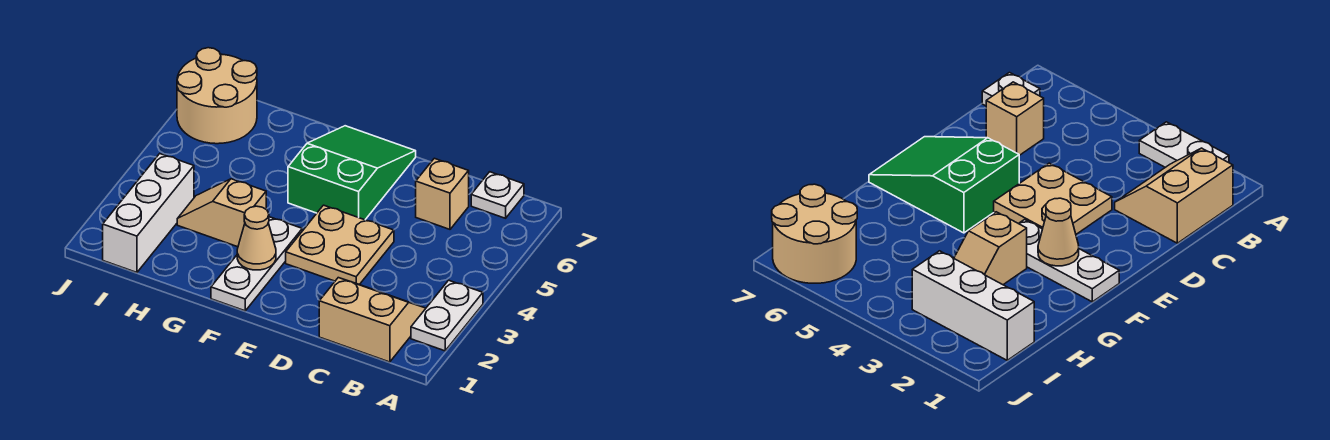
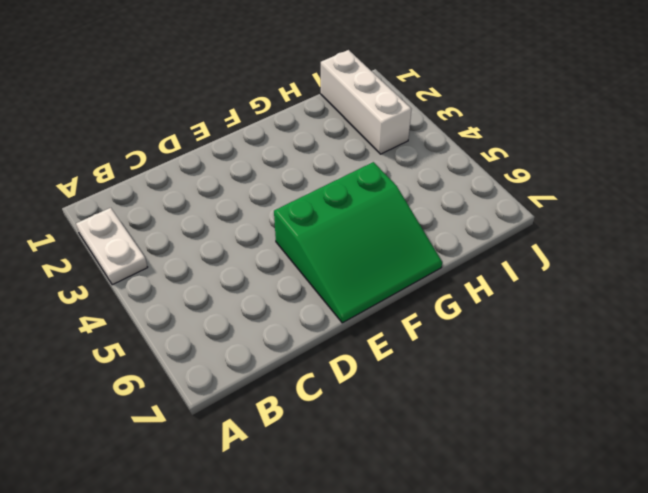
green 3x3 slope [274,162,442,323] -> green 2x3 slope [288,126,416,220]
none -> tan 2x2 slope [319,278,426,362]
none -> white 1x1 plate [471,172,524,218]

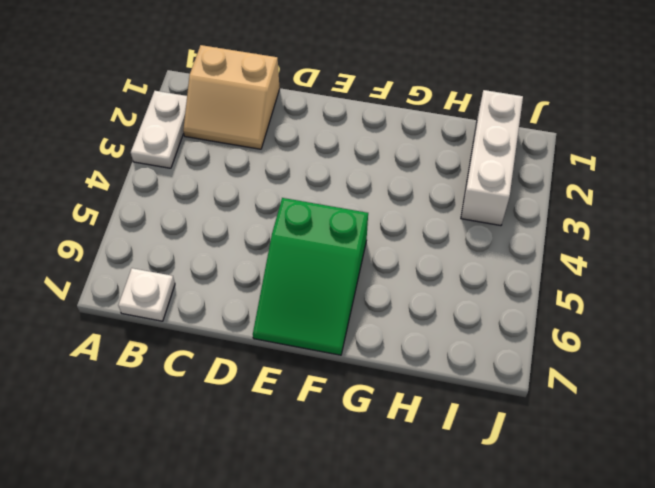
none -> tan 1x1 brick [416,158,469,229]
none -> tan 2x2 plate [286,205,394,285]

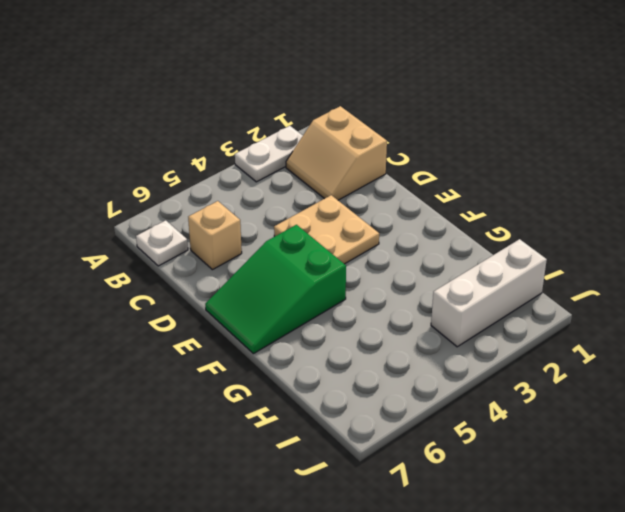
none -> white 1x3 plate [211,217,302,311]
none -> tan 1x2 slope [177,179,266,247]

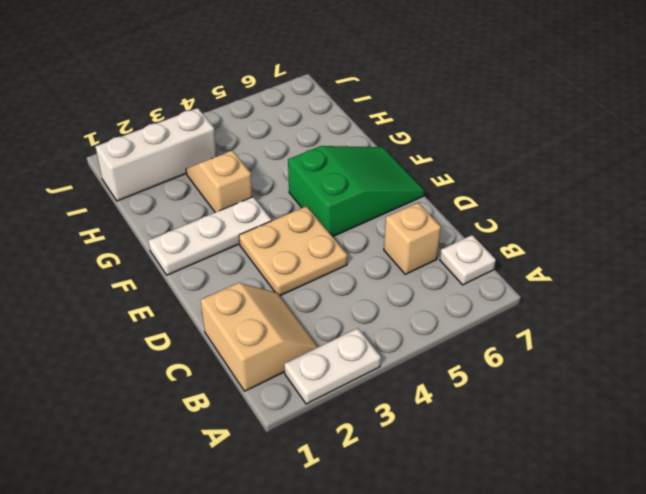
none -> tan 2x2 round brick [177,48,257,144]
none -> tan 1x1 cone [237,206,276,270]

